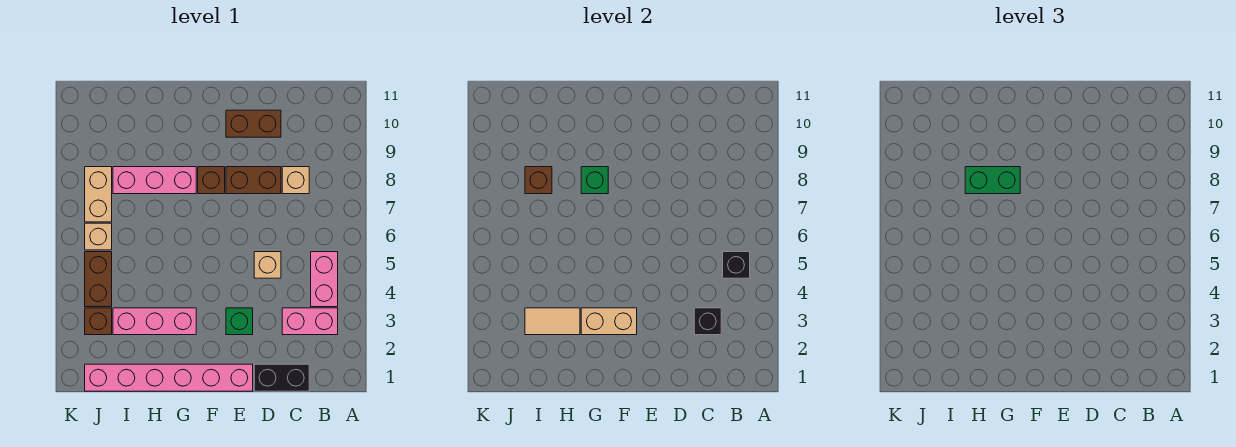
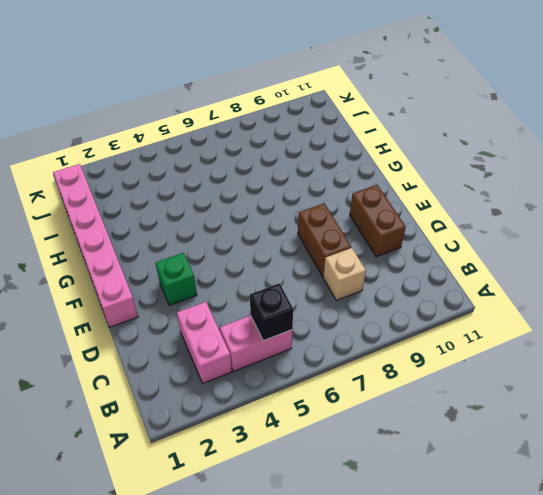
none -> black 1x2 brick [254,364,309,391]
none -> tan 1x1 brick [254,252,281,278]
none -> brown 1x1 brick [198,167,225,194]

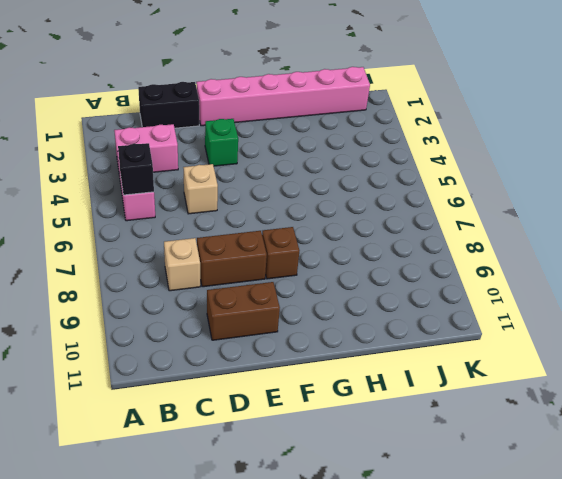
none -> pink 1x3 brick [113,308,196,335]
none -> pink 1x3 brick [113,167,196,194]
none -> brown 1x1 brick [85,308,112,335]

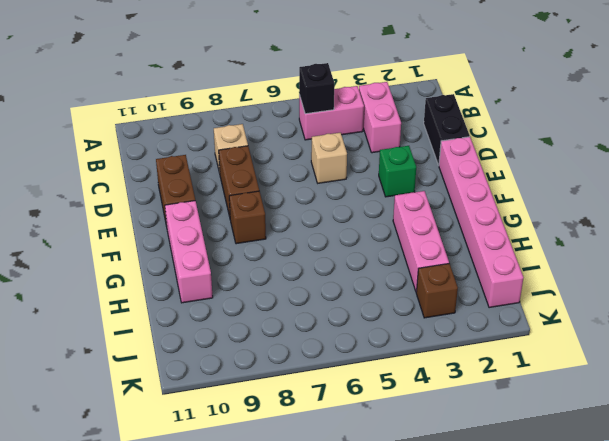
pink 1x3 brick [165,201,213,303] -> pink 1x3 brick moved to [113,167,196,194]
none -> brown 1x2 brick [85,252,112,307]
none -> tan 1x1 brick [85,223,112,250]
none -> tan 1x2 brick [85,167,112,222]

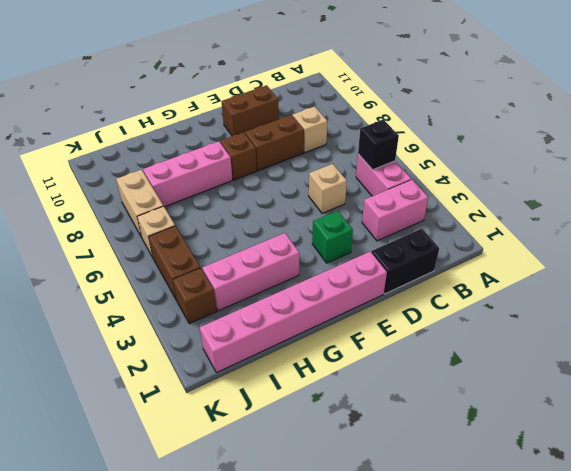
none -> black 1x1 brick [694,308,721,335]
none -> tan 1x2 brick [581,308,637,335]
none -> green 1x1 brick [581,167,608,194]

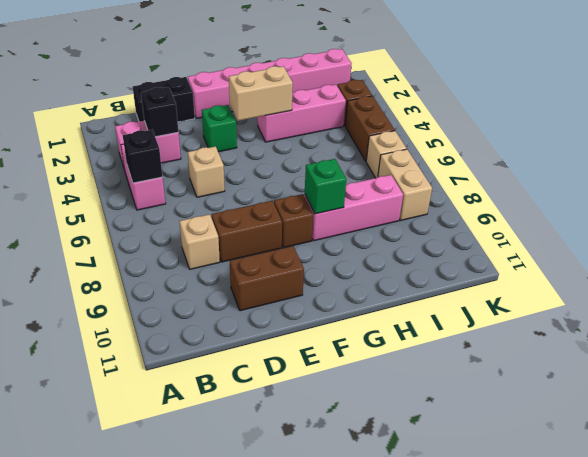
none -> tan 1x2 tile [525,308,580,335]
none -> brown 1x1 brick [525,167,552,194]
none -> green 1x2 brick [965,167,1020,194]

